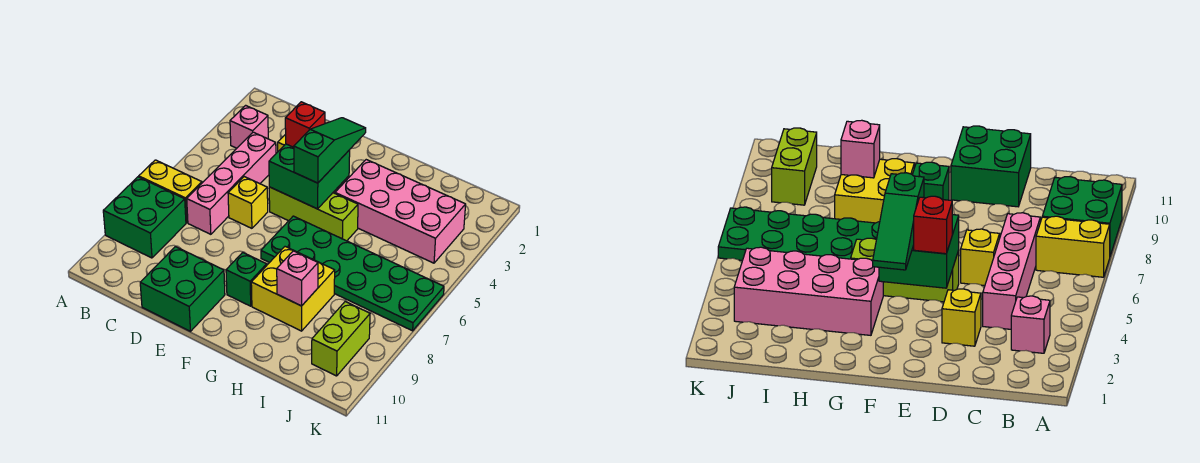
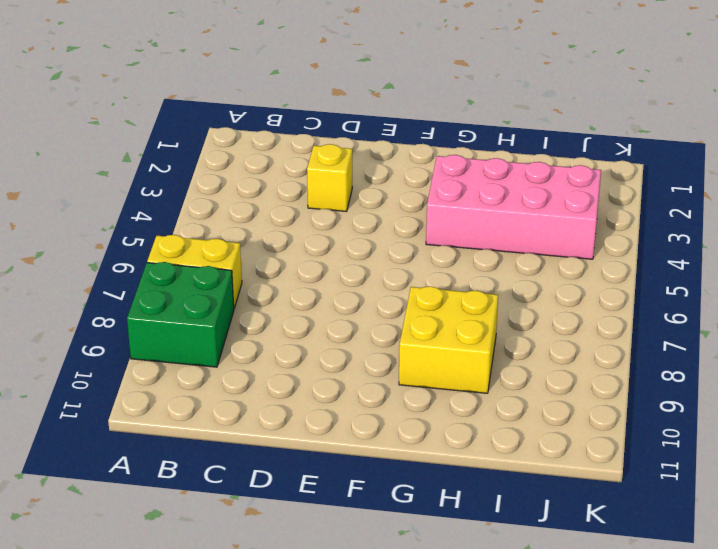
none -> pink 1x1 brick [230,105,268,148]
none -> pink 1x4 brick [187,132,276,234]
none -> yellow 1x1 brick [228,177,268,228]

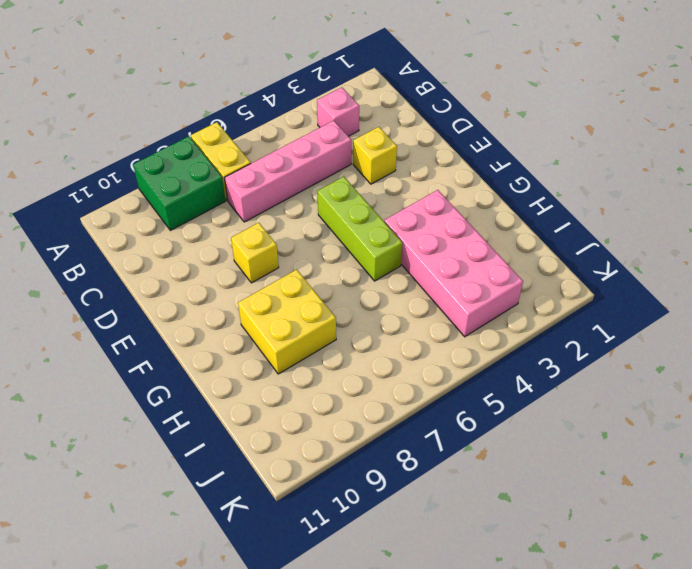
yellow 1x1 brick [231,223,279,283] -> yellow 1x1 brick moved to [228,177,268,228]
none -> green 2x2 brick [140,247,225,331]
none -> green 2x6 plate [261,216,444,331]
none -> green 1x1 brick [226,252,267,306]

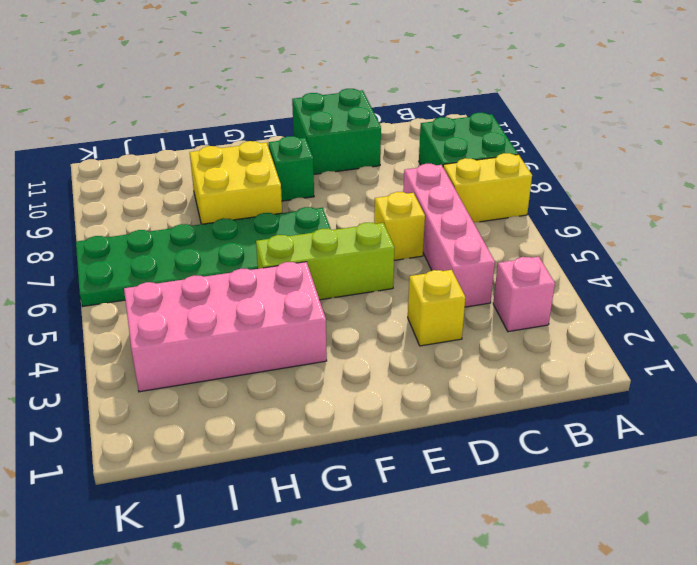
none -> lime 1x2 brick [312,302,370,376]
none -> green 2x2 brick [269,144,350,209]
none -> pink 1x1 brick [277,251,318,306]

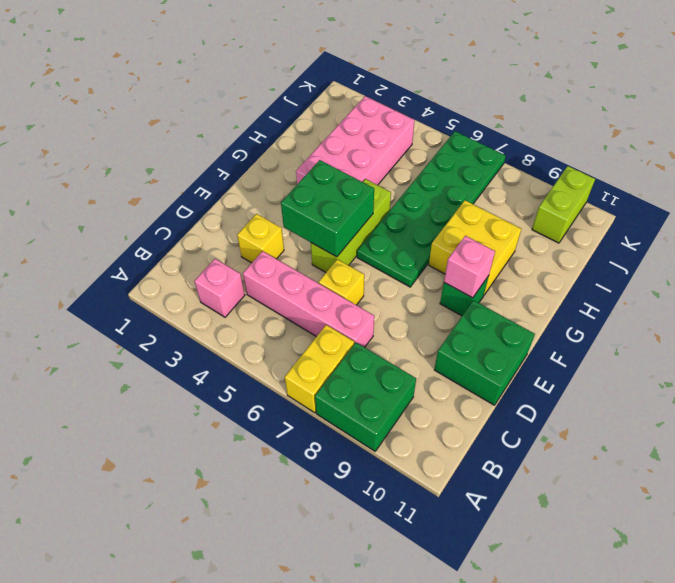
pink 1x1 brick [444,236,495,298] -> pink 1x1 brick moved to [277,251,318,306]
lime 1x2 brick [532,166,595,243] -> lime 1x2 brick turned to [312,302,370,376]
none -> red 1x1 brick [285,102,325,147]
none -> green 1x3 slope [294,118,366,183]

